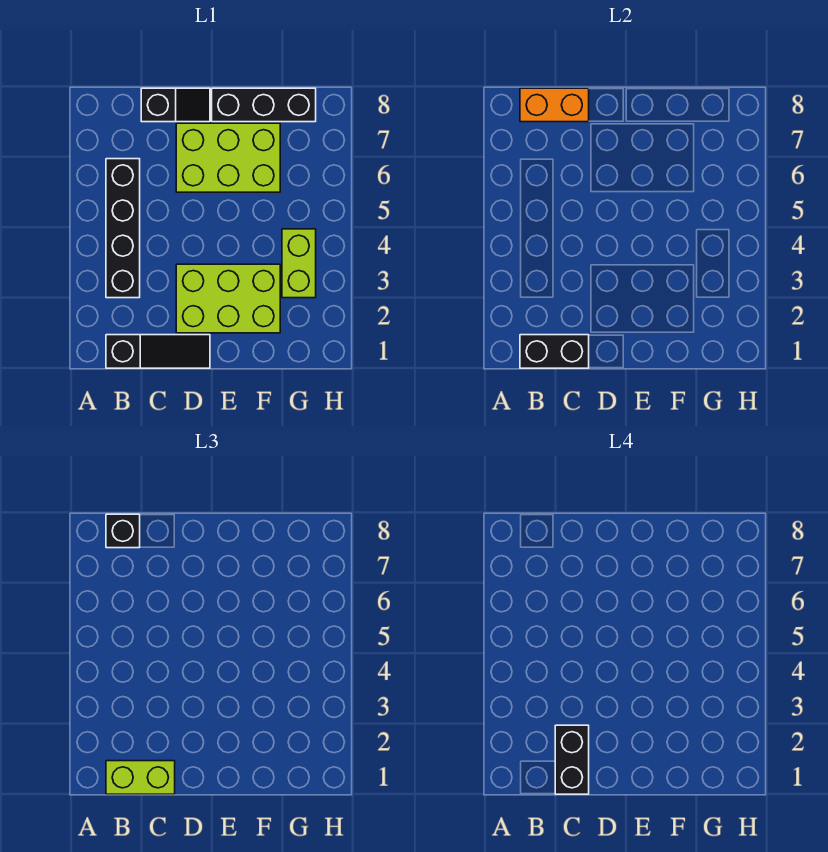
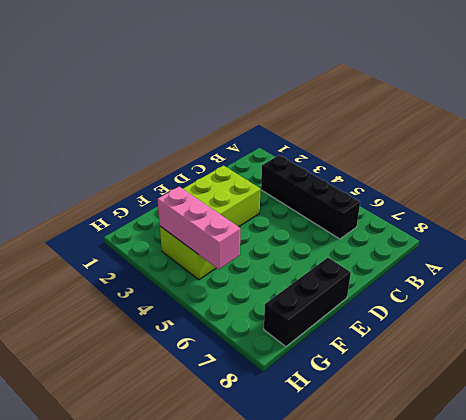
pink 1x3 brick [157,187,240,269] -> none
none -> black 1x3 slope [106,335,210,368]
none -> black 1x2 slope [141,88,210,122]
none -> lime 2x3 brick [176,123,280,192]

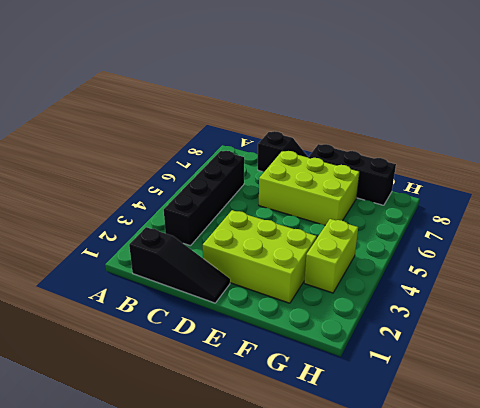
none -> black 1x2 brick [520,335,589,368]
none -> orange 1x2 brick [520,88,589,122]
none -> lime 1x2 brick [106,761,175,794]

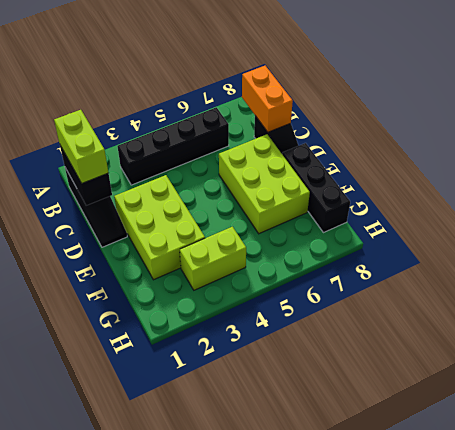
none -> black 1x1 brick [106,514,140,548]
none -> black 1x2 brick [555,725,589,794]

